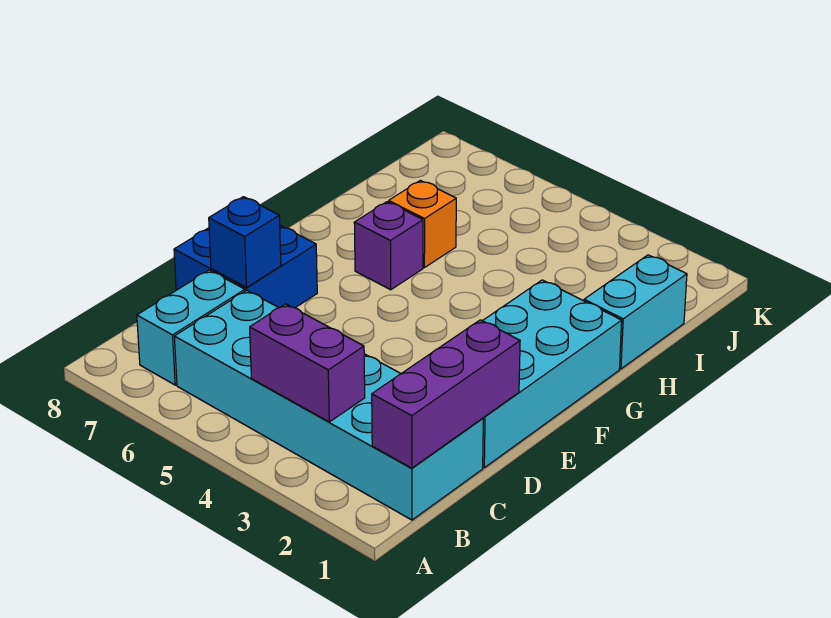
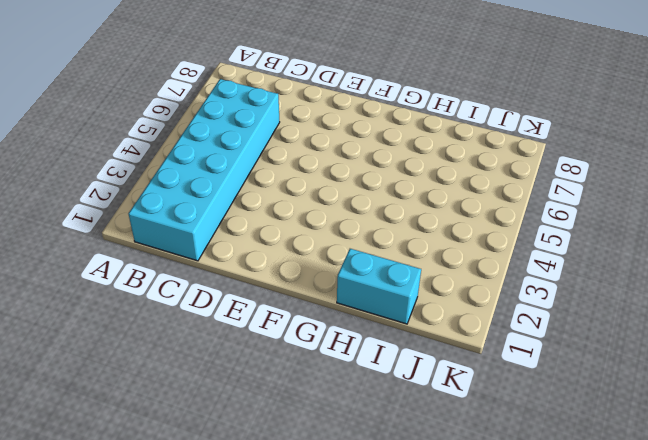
none -> cyan 1x2 brick [137,270,245,385]
none -> cyan 2x4 brick [483,280,622,468]

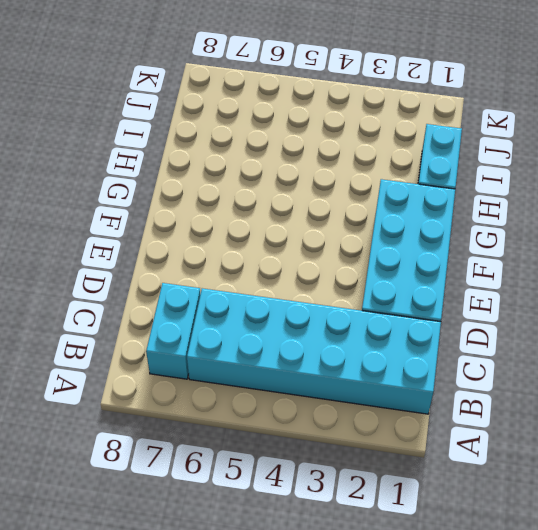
none -> blue 2x2 brick [174,225,317,308]
none -> purple 1x1 brick [354,202,423,290]

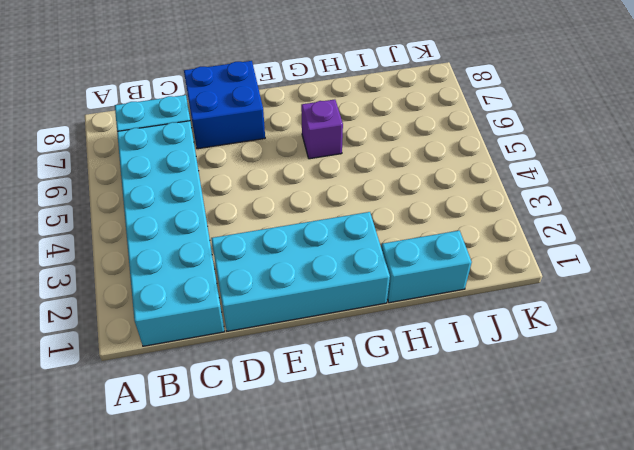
none -> orange 1x1 brick [389,180,456,268]
none -> purple 1x3 brick [372,320,520,468]

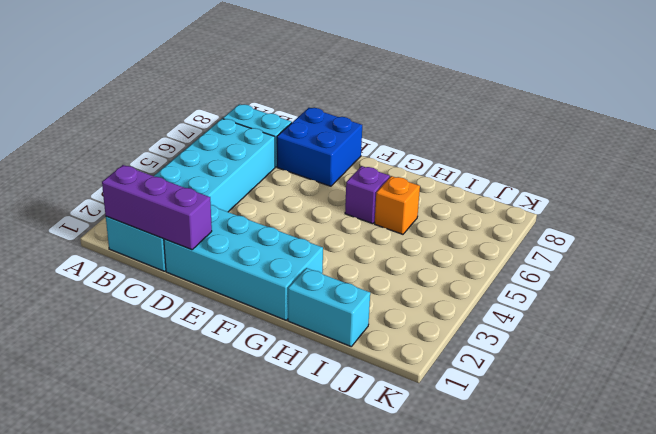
none -> purple 1x2 brick [250,304,365,422]
none -> blue 1x1 brick [209,197,281,287]

